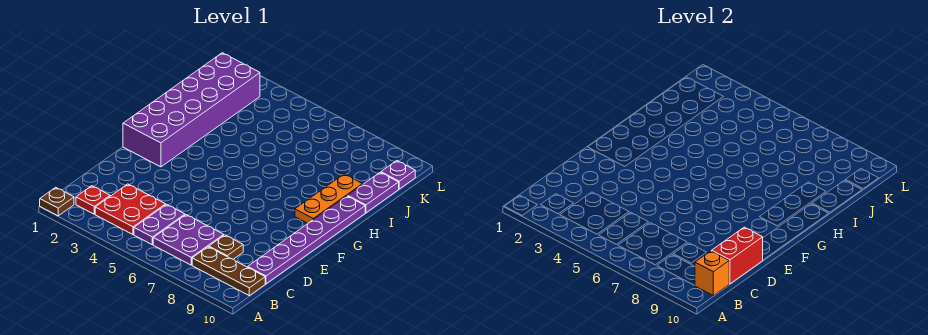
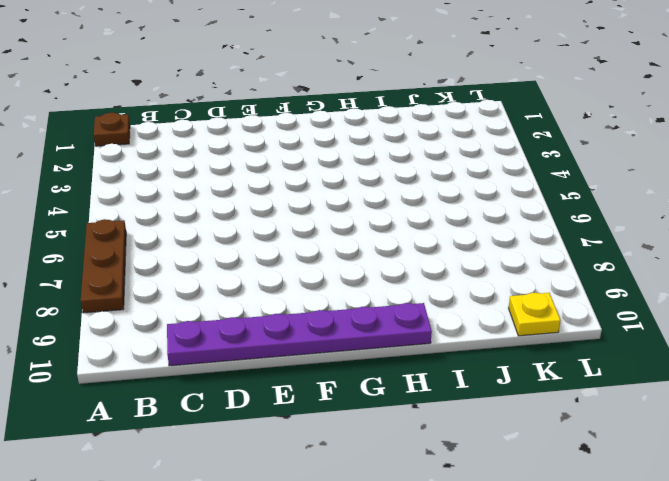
brown 1x3 plate [81,219,126,313] -> brown 1x3 plate moved to [192,247,265,296]
yellow 1x1 plate [509,293,561,336] -> purple 1x1 plate [381,161,415,189]
none -> red 1x1 plate [76,186,110,214]
none -> red 2x2 plate [95,184,166,234]
none -> purple 1x2 plate [134,204,185,245]

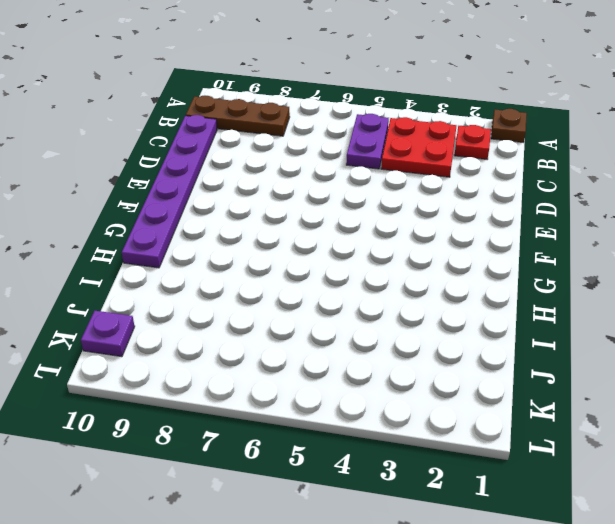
none -> purple 2x2 plate [153,215,224,265]
none -> brown 1x1 plate [209,235,243,259]
none -> purple 2x6 brick [123,53,260,167]

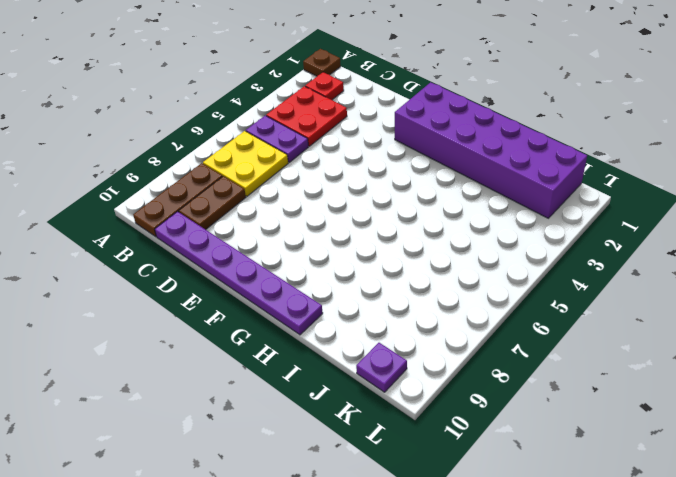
yellow 2x2 plate [203,131,288,196] -> purple 2x2 plate [153,215,224,265]
brown 1x2 plate [179,176,246,230] -> brown 1x1 plate [209,235,243,259]
none -> orange 1x3 plate [295,174,363,223]
none -> purple 1x2 plate [348,172,399,213]
none -> orange 1x1 brick [695,251,729,296]

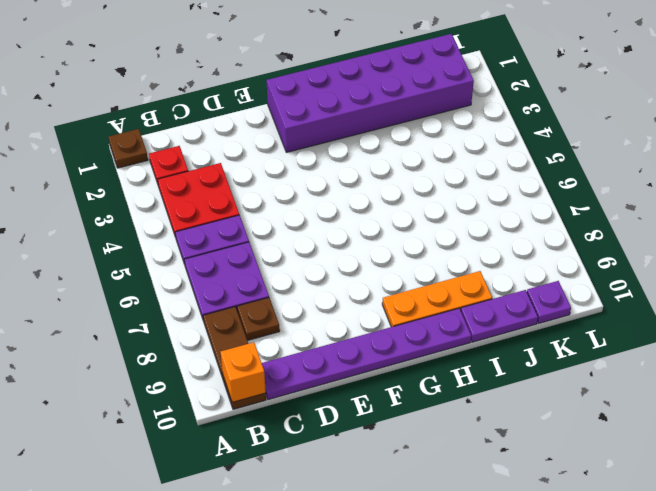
none -> red 1x2 brick [712,227,763,284]

